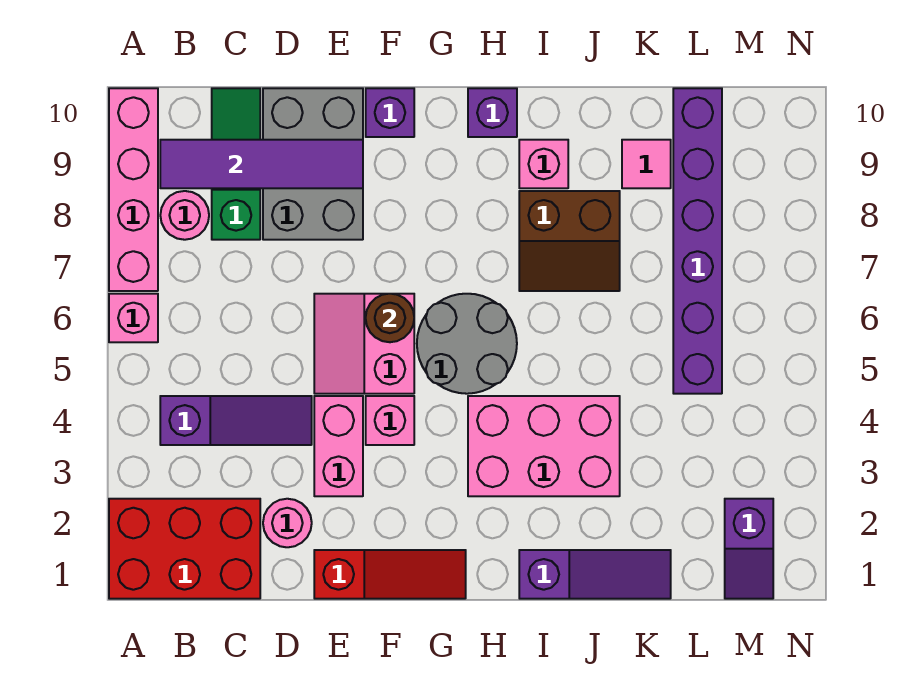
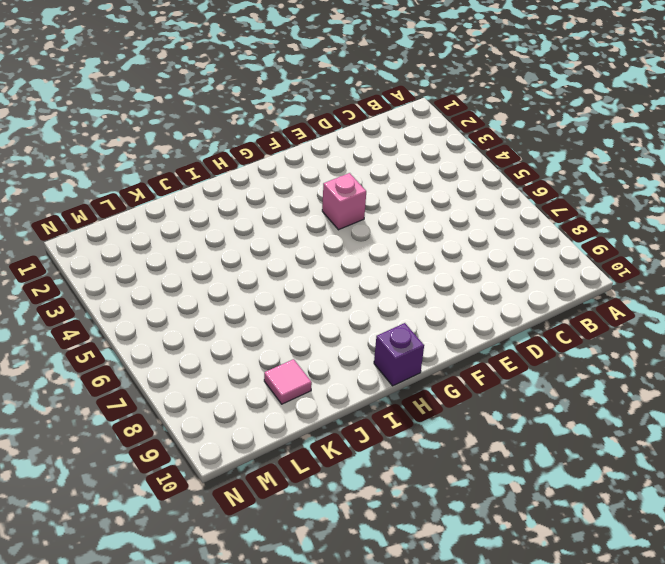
none -> red 2x3 brick [109,499,260,599]
none -> pink 1x1 brick [109,294,158,342]
none -> pink 1x4 brick [109,88,158,291]

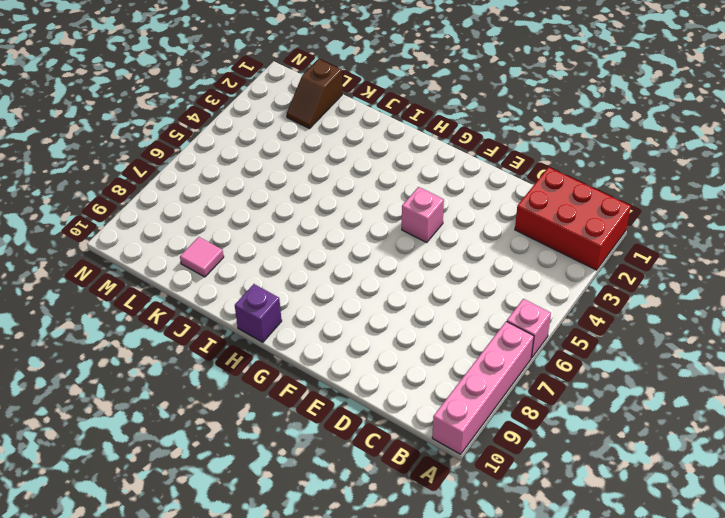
brown 1x2 slope [287,59,342,129] -> none
none -> purple 1x3 slope [160,396,312,445]
none -> pink 1x1 round brick [160,191,209,240]
none -> green 1x3 slope [212,88,260,240]

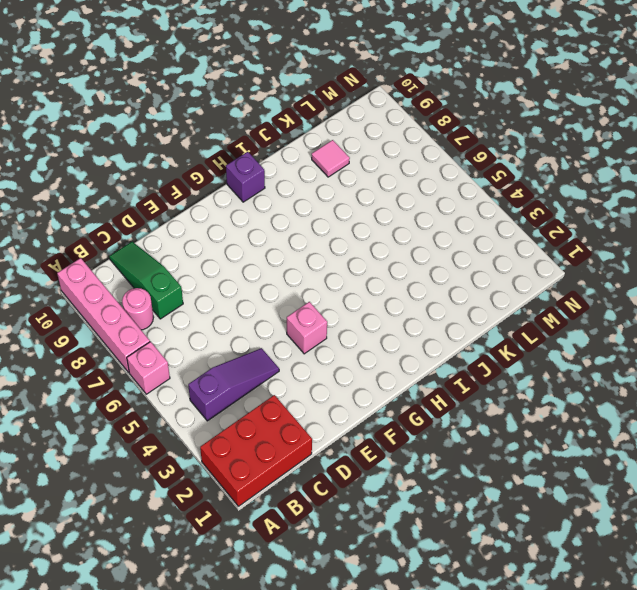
none -> pink 1x1 round brick [263,499,312,547]
none -> grey 2x3 brick [263,88,363,240]
none -> red 1x3 slope [314,550,466,599]

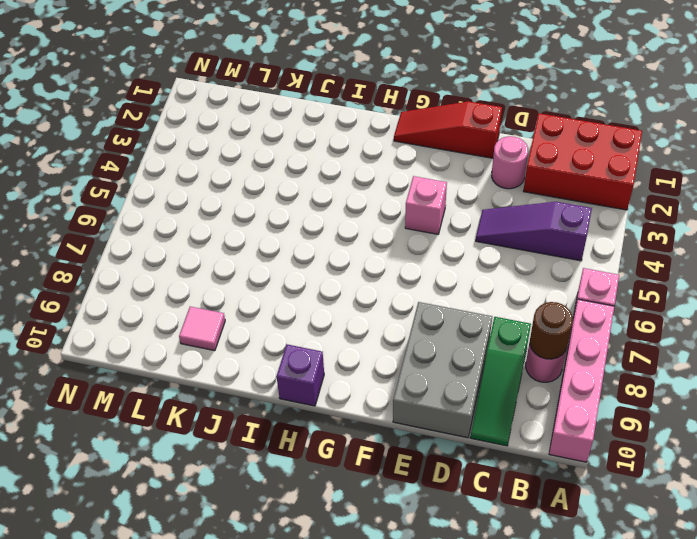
brown 1x1 round brick [530,302,573,359] -> brown 1x1 round brick moved to [366,294,414,342]
none -> pink 1x2 brick [314,396,363,496]
none -> pink 2x2 slope [314,294,414,394]
none -> purple 1x1 brick [366,88,414,137]

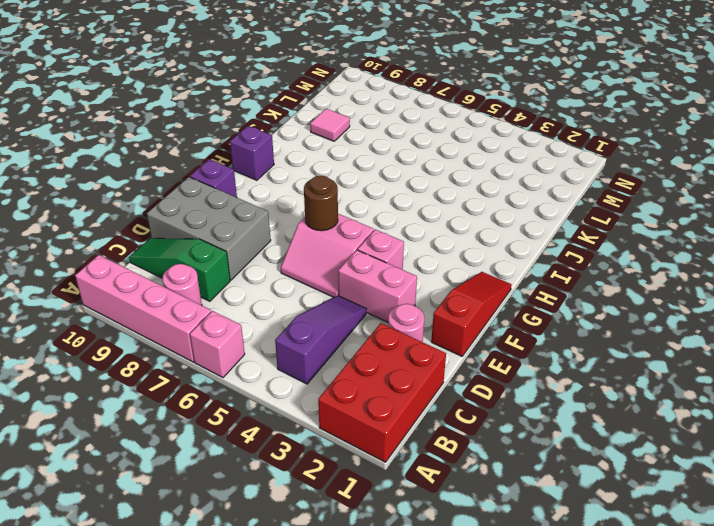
none -> grey 2x2 round brick [417,294,517,394]
none -> pink 2x3 brick [468,396,620,496]
none -> purple 1x3 slope [519,550,671,599]

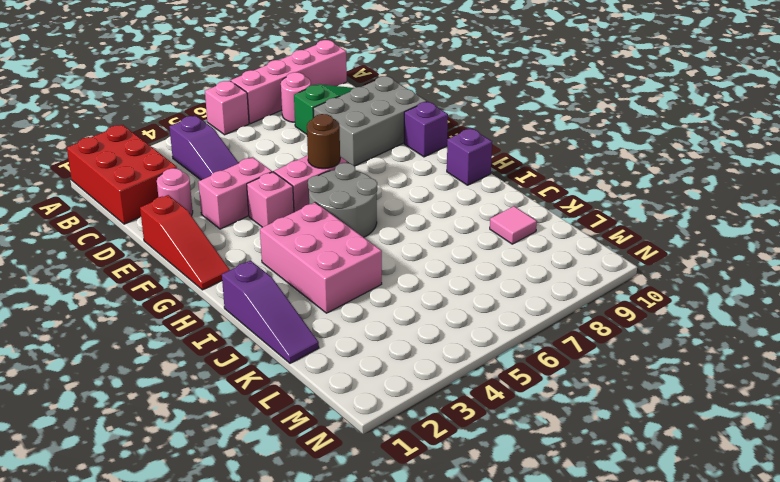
none -> brown 2x2 slope [519,191,620,291]
none -> pink 1x1 brick [519,140,568,188]
none -> purple 1x6 brick [673,88,722,394]

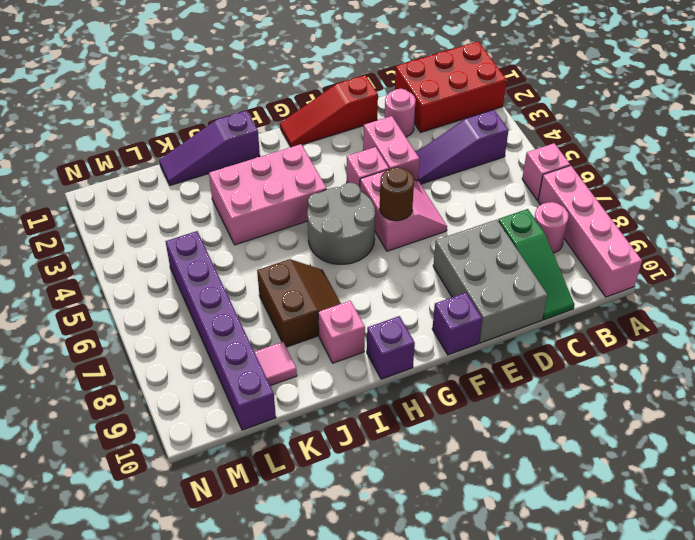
brown 2x2 slope [257,259,341,347] -> brown 2x2 slope turned to [519,191,620,291]
none -> purple 1x2 slope [725,499,773,599]
none -> purple 1x4 tile [160,140,363,188]

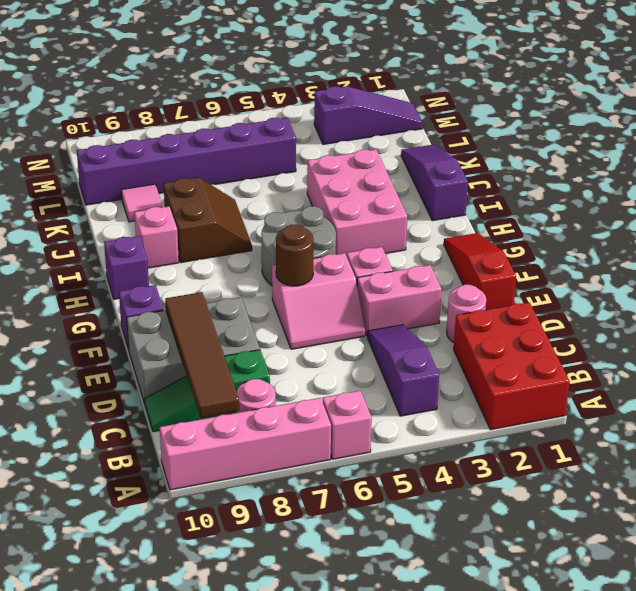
brown 1x4 tile [165,292,239,418] -> purple 1x4 tile [160,140,363,188]
purple 1x3 slope [314,86,423,144] -> purple 1x2 slope [725,499,773,599]

